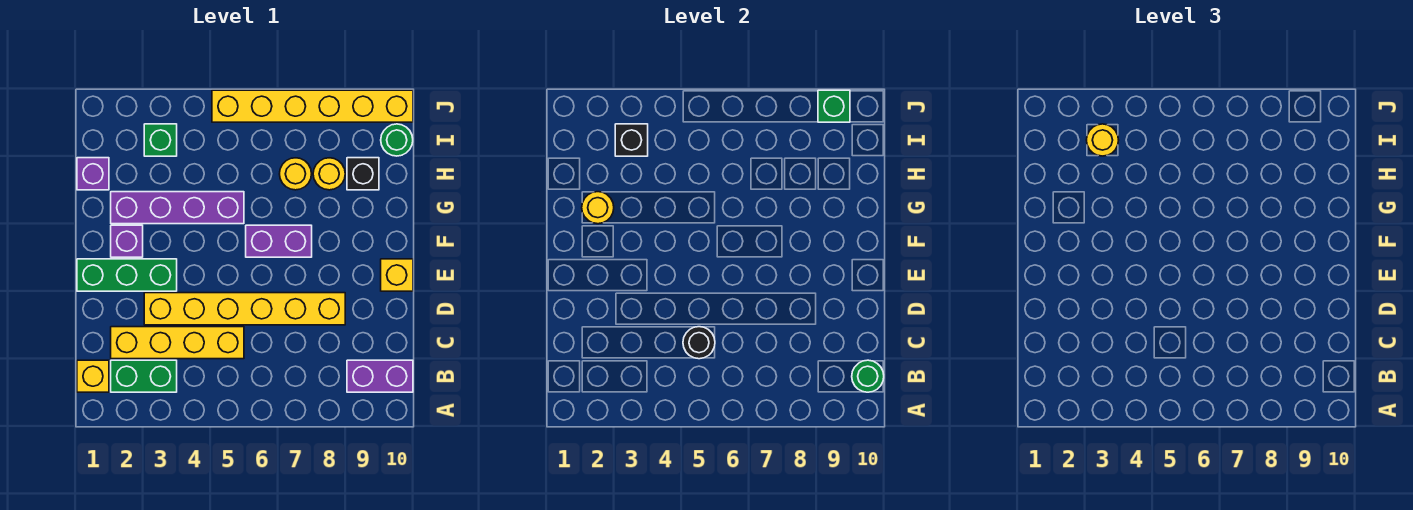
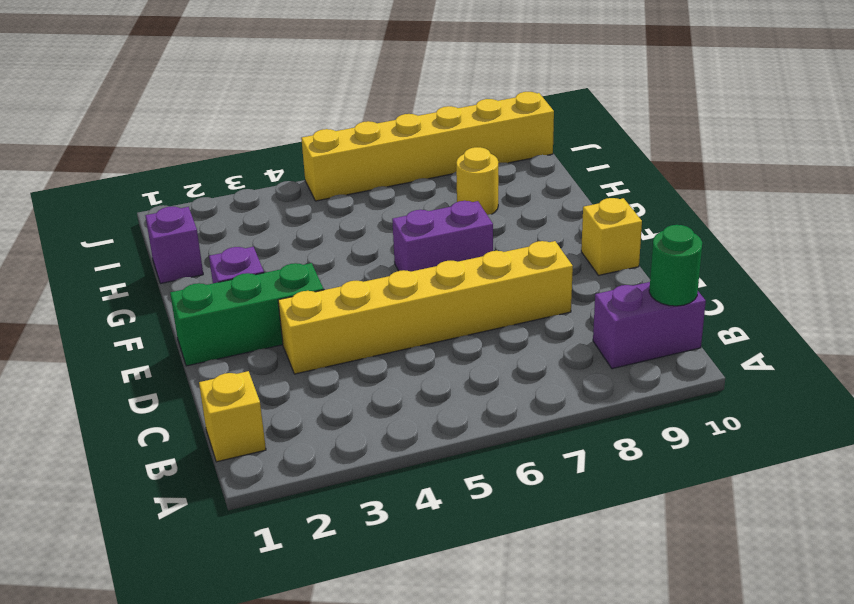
none -> green 1x2 brick [111,360,177,392]
none -> yellow 1x4 brick [111,327,244,359]
none -> purple 1x4 brick [111,192,244,224]

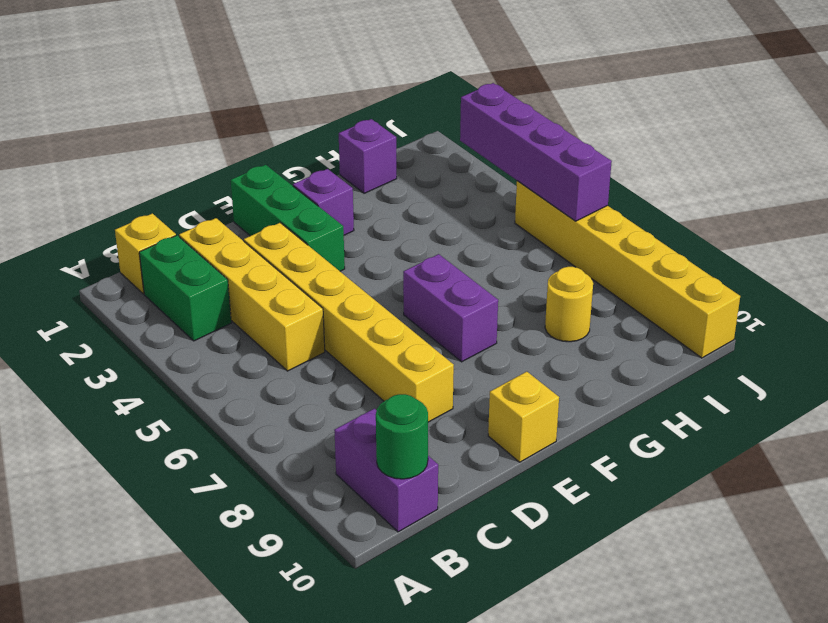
purple 1x4 brick [460,83,612,221] -> purple 1x4 brick moved to [111,192,244,224]
none -> yellow 1x1 round brick [280,158,312,190]
none -> black 1x1 brick [347,158,379,190]
none -> green 1x1 brick [144,124,177,156]

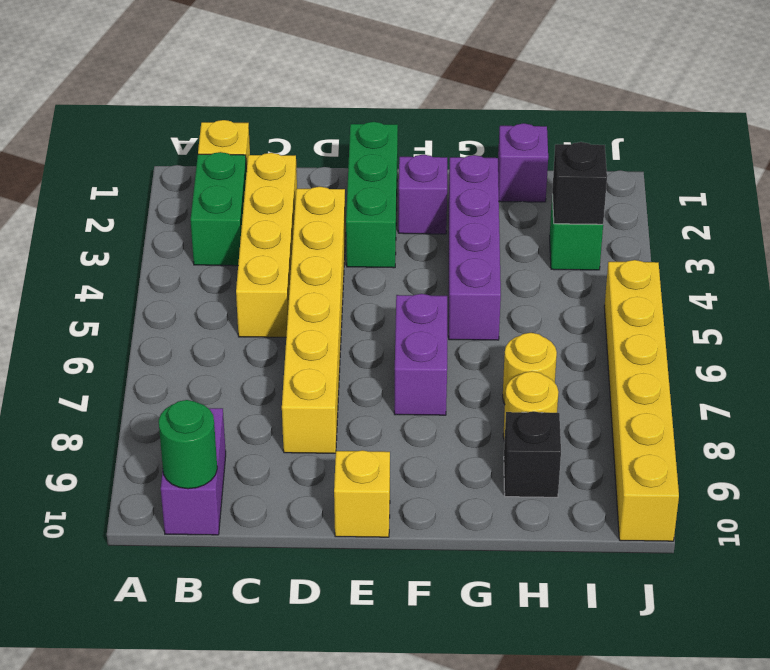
none -> green 1x1 round brick [381,124,413,156]
none -> black 1x1 round brick [683,327,715,359]
none -> yellow 1x1 round brick [582,192,614,224]

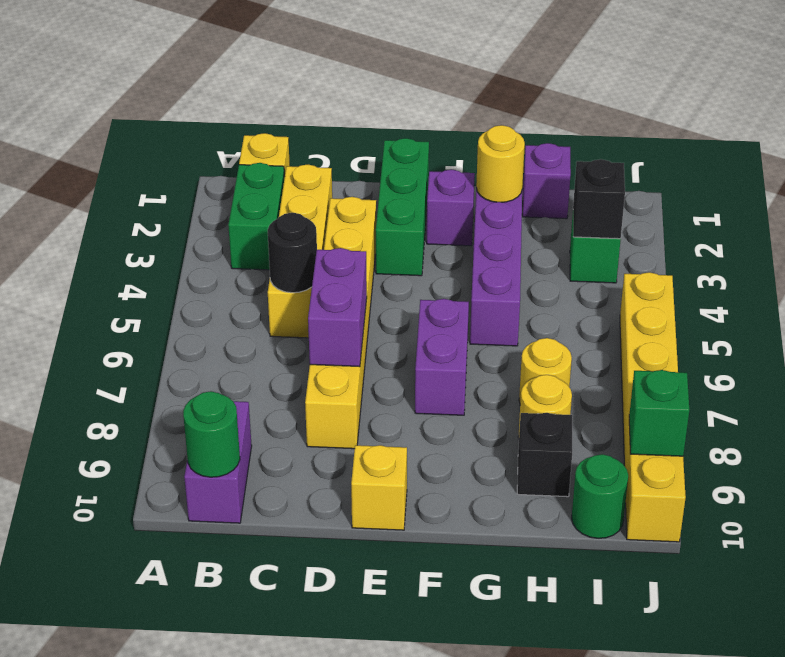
purple 1x2 brick [308,248,367,367] -> none
none -> yellow 1x1 round brick [1087,124,1119,156]

